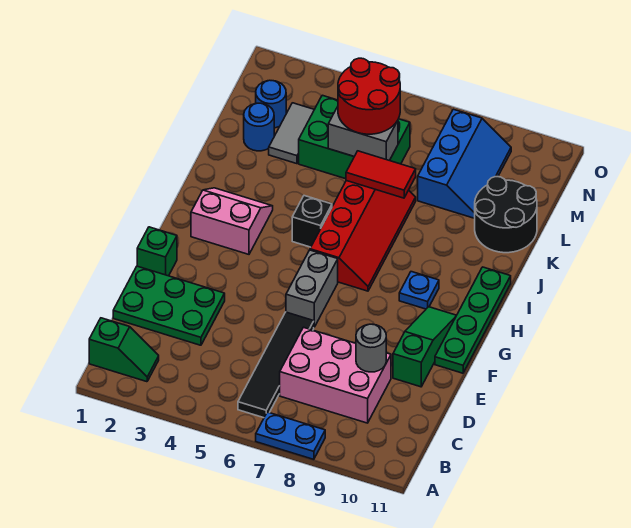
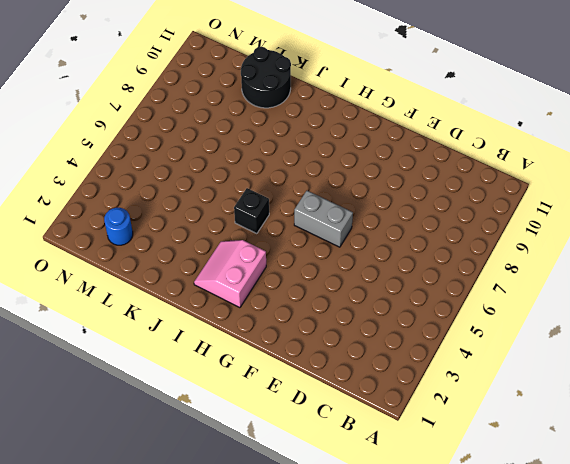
none -> blue 1x2 plate [256,412,325,459]
none -> green 1x2 slope [89,318,159,382]
none -> black 1x4 tile [238,312,314,418]

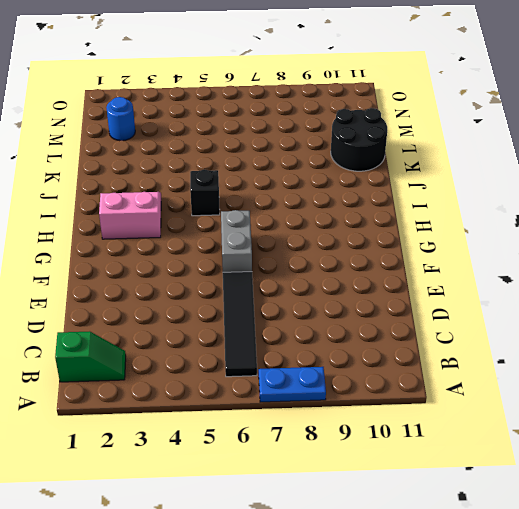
none -> pink 2x3 brick [280,327,391,423]
none -> green 2x3 plate [113,266,225,345]
none -> green 1x3 slope [393,307,456,387]

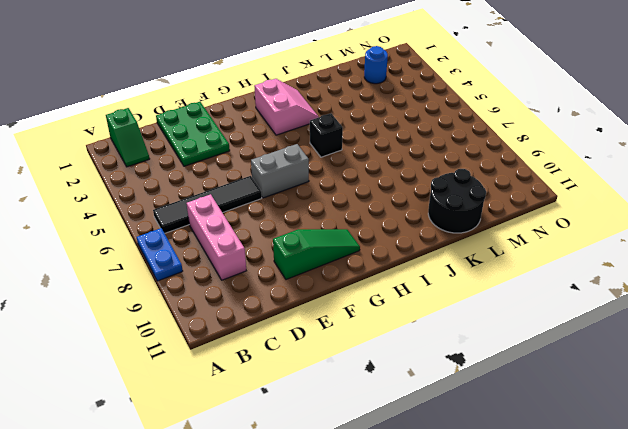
pink 1x3 brick [186,194,246,280] -> pink 2x3 brick [280,327,391,423]
none -> green 1x1 brick [137,227,177,276]
none -> green 1x4 plate [435,267,511,373]
none -> red 2x4 slope [310,181,416,291]

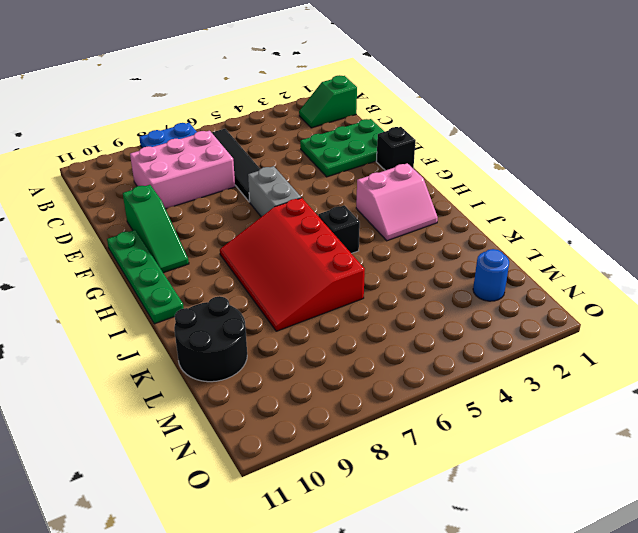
black 1x1 brick [376,127,416,170] -> green 1x1 brick [137,227,177,276]
red 3x4 slope [220,198,365,331] -> red 2x4 slope [310,181,416,291]
none -> blue 1x1 plate [399,272,439,309]
none -> blue 1x1 round brick [244,103,274,151]
none -> grey 1x2 tile [269,103,314,164]

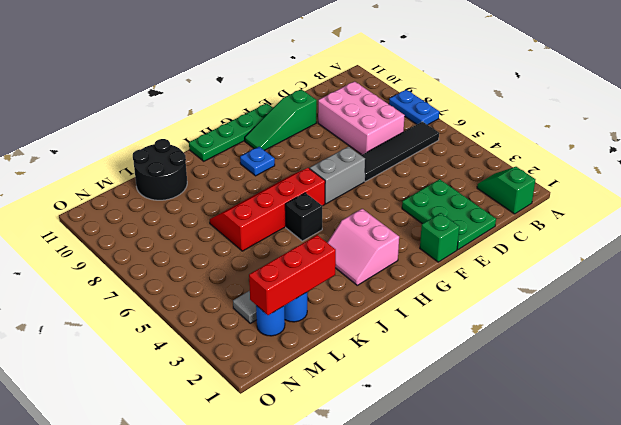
red 1x3 brick [249,235,336,315] -> none
none -> green 2x3 brick [299,95,410,179]
none -> blue 2x3 slope [418,109,511,218]
none -> grey 1x1 round brick [356,324,386,372]

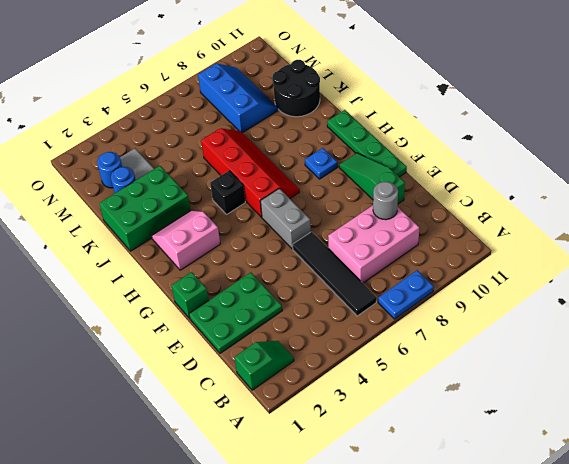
green 2x3 brick [99,166,191,251] -> green 2x3 brick moved to [299,95,410,179]
none -> red 1x2 tile [346,151,416,198]
none -> grey 1x2 brick [328,107,398,161]
none -> red 2x2 round brick [338,58,400,134]

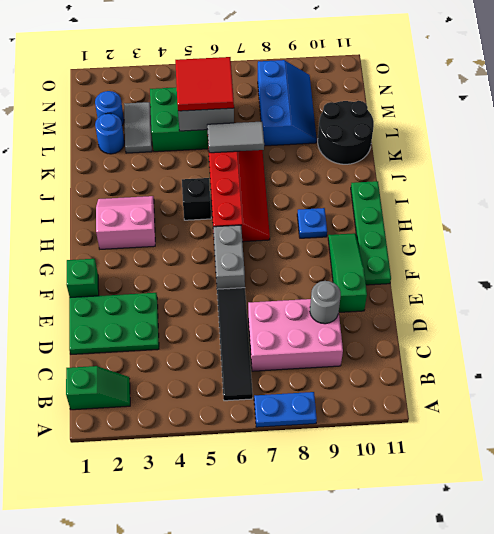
grey 1x2 tile [207,122,264,153] -> red 1x2 tile [346,151,416,198]
red 2x2 tile [175,57,234,111] -> red 2x2 round brick [338,58,400,134]

